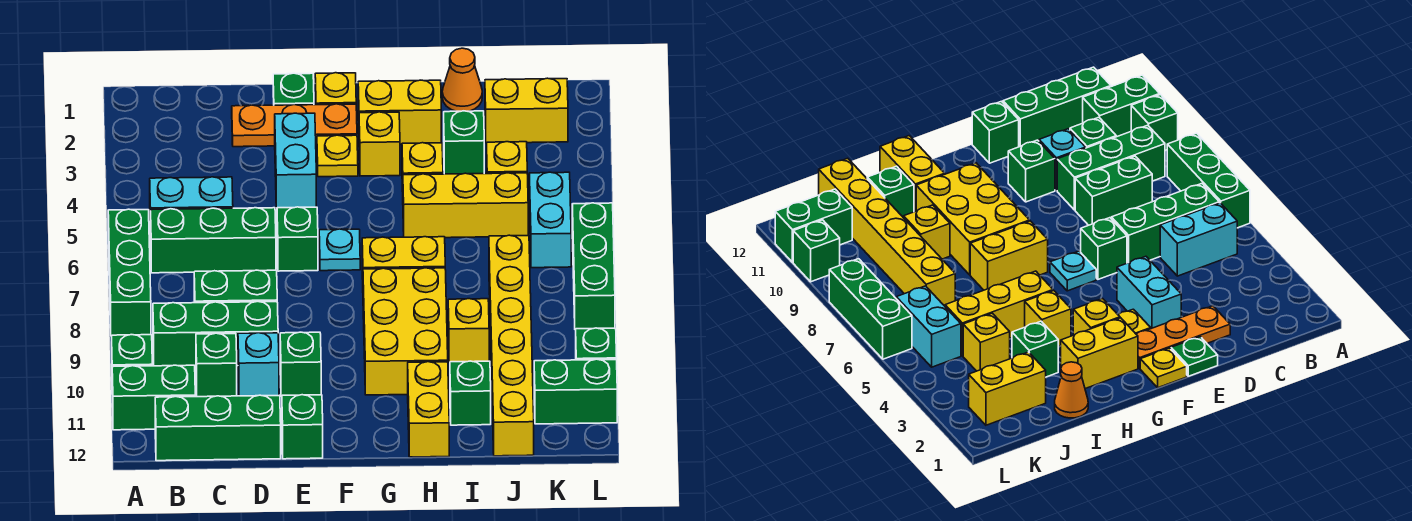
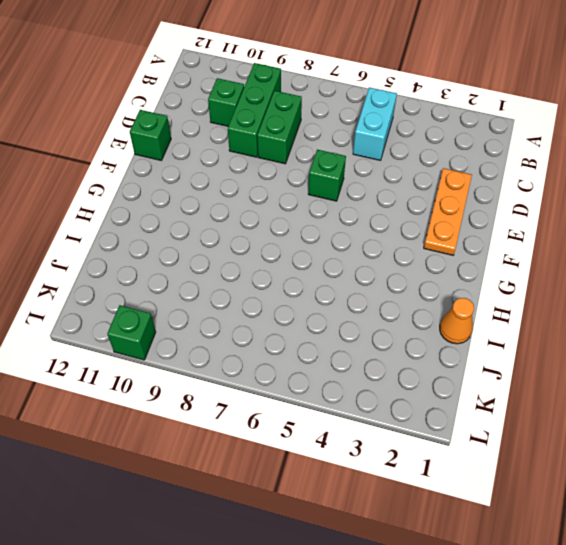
none -> green 1x3 brick [108,209,151,336]
none -> green 1x1 brick [112,335,152,367]
none -> green 1x2 brick [112,365,195,430]
none -> green 1x3 brick [151,208,276,273]

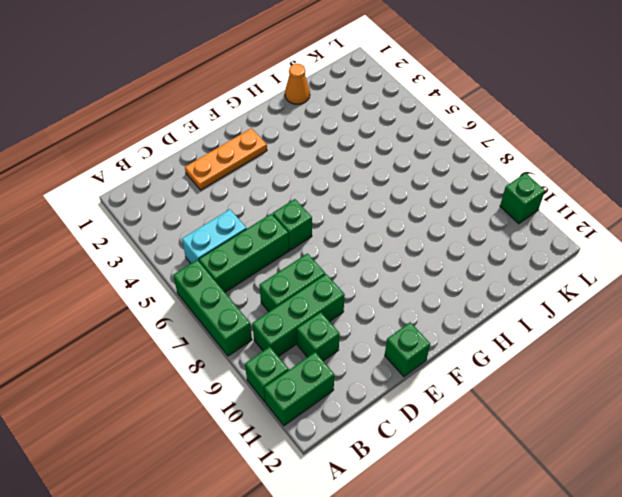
none -> green 1x3 brick [155,395,281,461]
none -> cyan 1x1 brick [238,333,279,396]
none -> green 1x1 plate [273,73,314,105]
none -> cyan 1x2 brick [275,113,316,208]

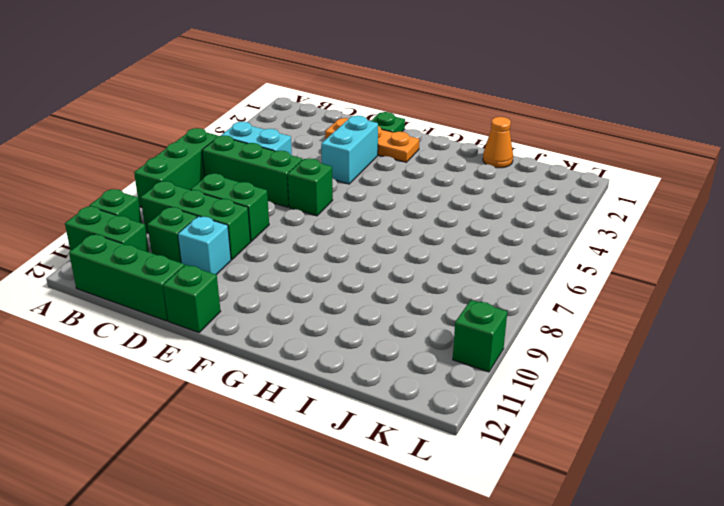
none -> green 1x1 brick [280,332,321,396]
none -> yellow 1x1 plate [315,73,356,105]
none -> yellow 1x1 plate [317,135,358,177]
none -> cyan 1x1 plate [319,229,360,271]

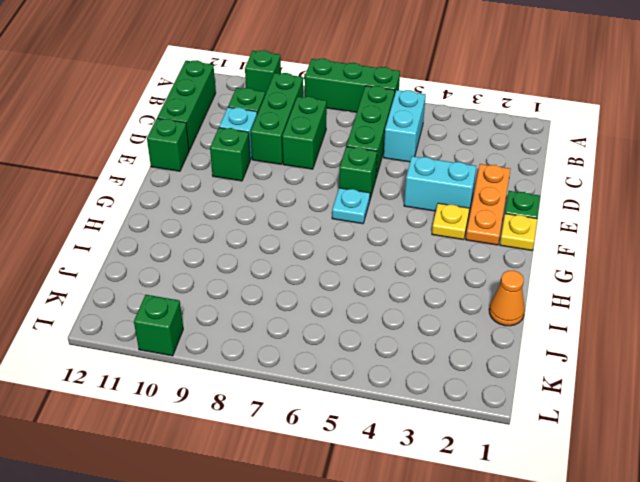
none -> green 1x2 brick [112,365,195,430]
none -> yellow 1x2 brick [358,80,441,144]
none -> yellow 1x1 brick [359,112,400,176]
none -> yellow 1x2 brick [362,237,445,279]

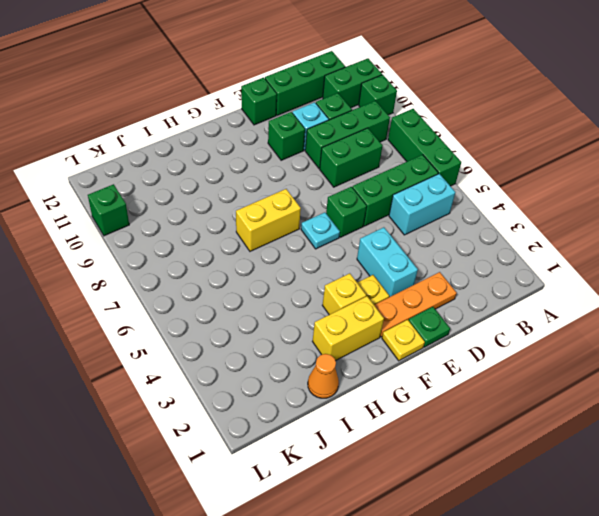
none -> yellow 2x3 brick [363,268,448,395]
none -> yellow 1x1 brick [402,143,443,192]
none -> yellow 1x3 brick [403,173,528,238]
none -> yellow 1x2 brick [408,362,449,457]

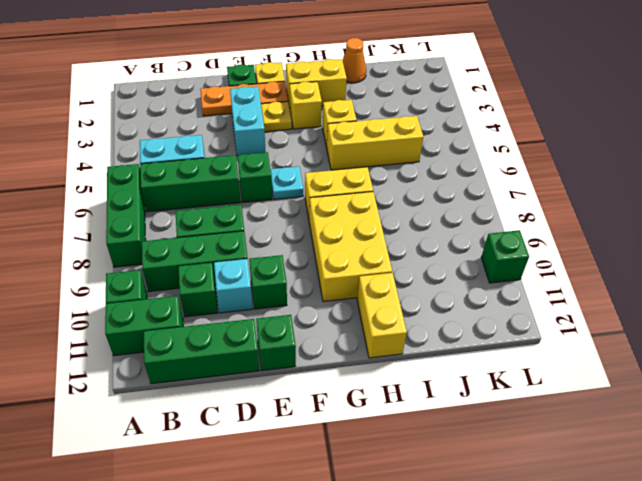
none -> green 1x1 brick [444,111,484,174]
none -> yellow 1x1 brick [448,299,489,363]
none -> green 1x1 brick [450,361,491,425]
none -> yellow 1x2 brick [485,78,568,143]

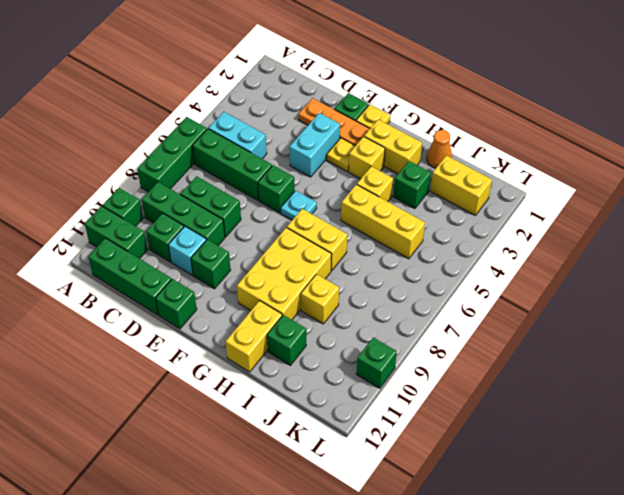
none -> yellow 1x1 brick [487,142,527,174]
none -> yellow 1x6 brick [489,235,534,456]
none -> cyan 1x2 brick [529,172,571,268]
none -> green 1x2 brick [534,359,617,424]

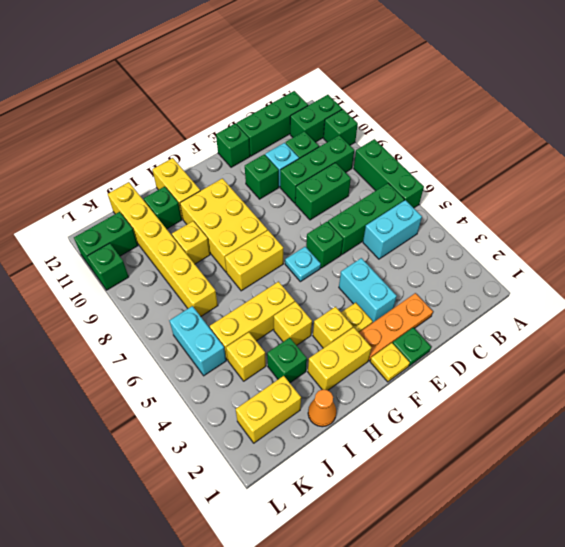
none -> green 1x3 brick [572,203,615,330]

